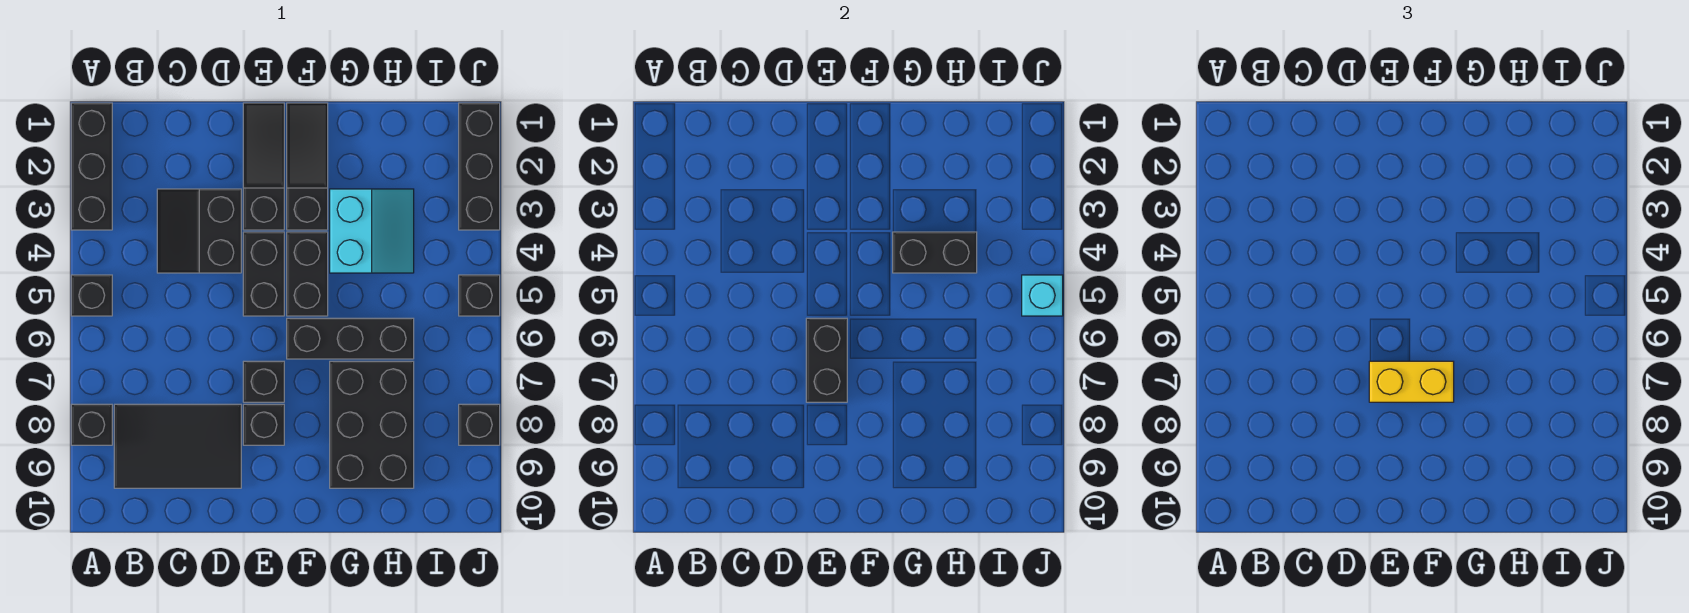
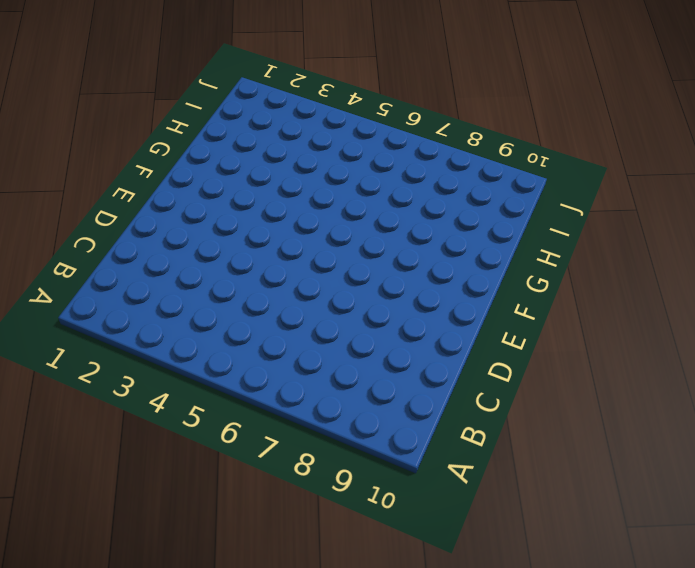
none -> black 1x3 brick [71,103,112,230]
none -> black 1x1 brick [71,275,112,316]
none -> black 1x1 brick [71,404,112,445]

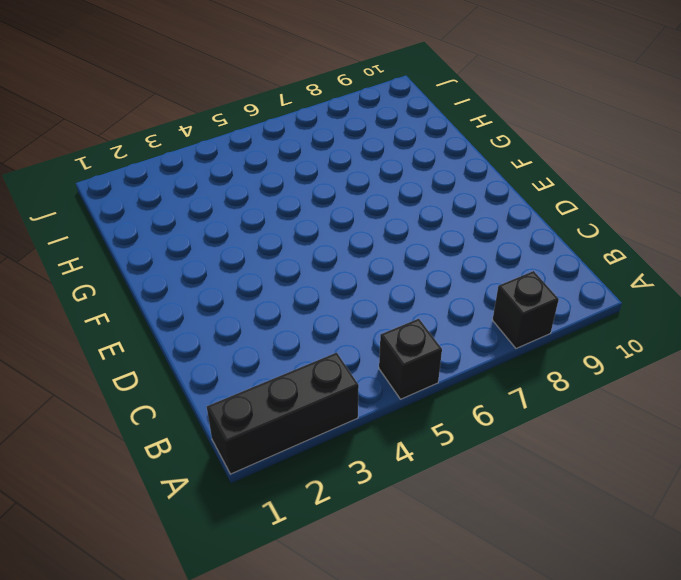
none -> black 2x3 tile [114,404,241,488]
none -> black 2x2 slope [157,189,241,273]
none -> black 1x3 slope [243,103,284,230]

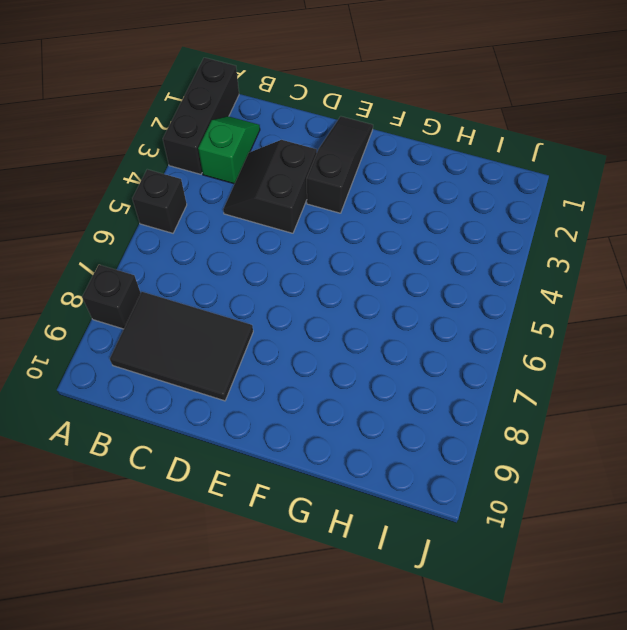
green 1x2 slope [198,116,260,184] -> none
none -> black 1x2 brick [243,232,284,316]
none -> black 1x1 brick [243,361,284,402]
none -> black 1x1 brick [243,404,284,445]

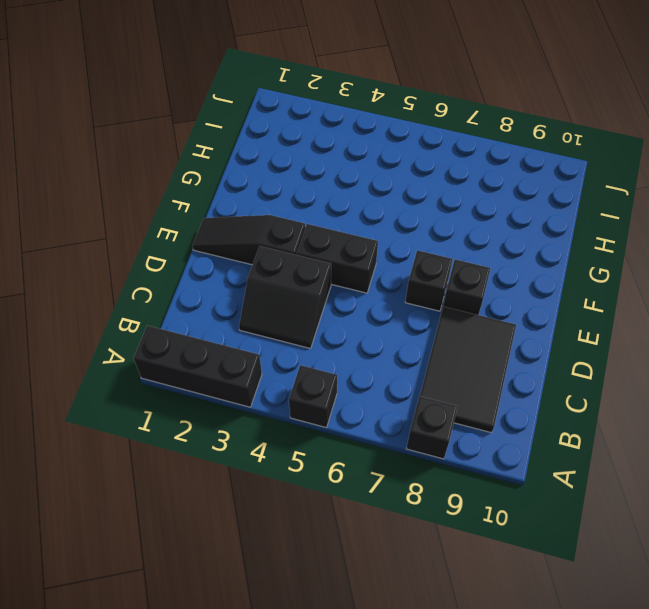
none -> black 1x3 slope [287,103,328,230]
none -> black 1x2 brick [287,232,328,316]
none -> black 1x3 brick [287,318,414,359]

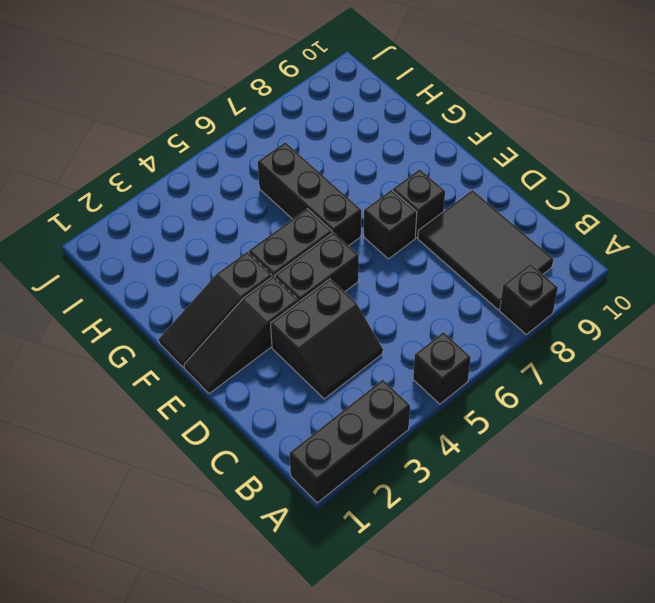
none -> cyan 2x2 slope [330,189,414,273]
none -> black 2x3 brick [330,361,414,488]
none -> black 1x3 brick [459,103,500,230]

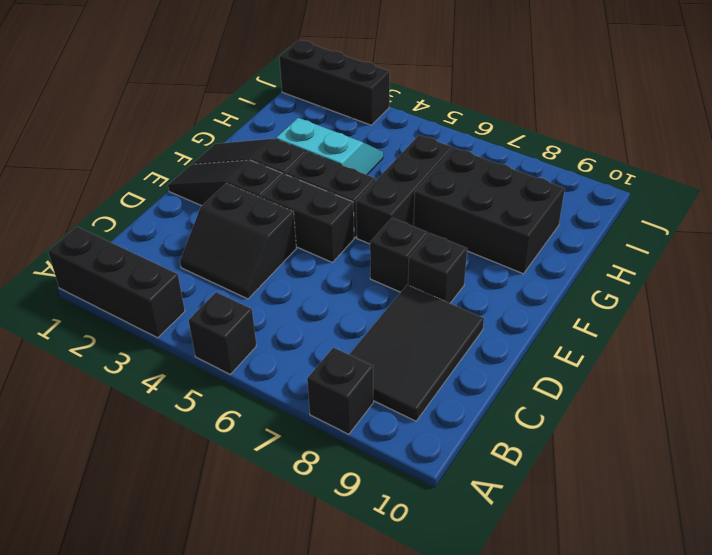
none -> black 1x1 brick [459,275,500,316]
none -> black 1x1 brick [459,404,500,445]
none -> black 1x2 brick [806,318,847,402]

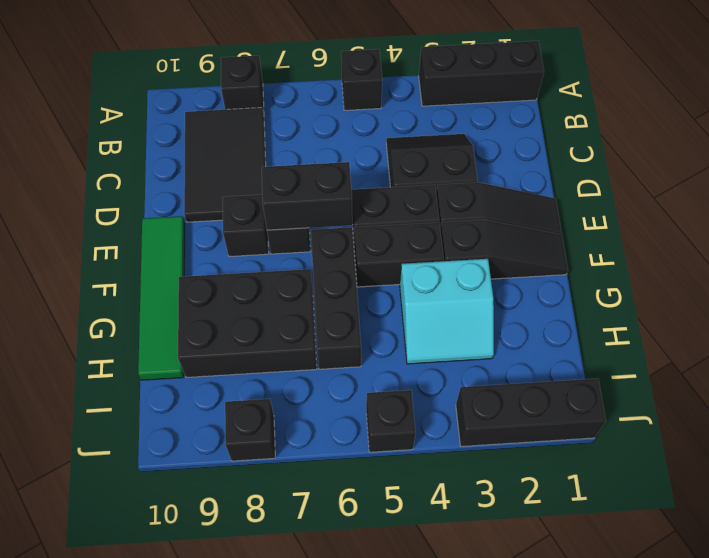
green 1x4 tile [138,216,185,380] -> none
none -> black 1x2 brick [893,232,977,273]
none -> cyan 1x1 brick [1022,275,1063,316]
none -> yellow 1x2 brick [1369,361,1454,402]

